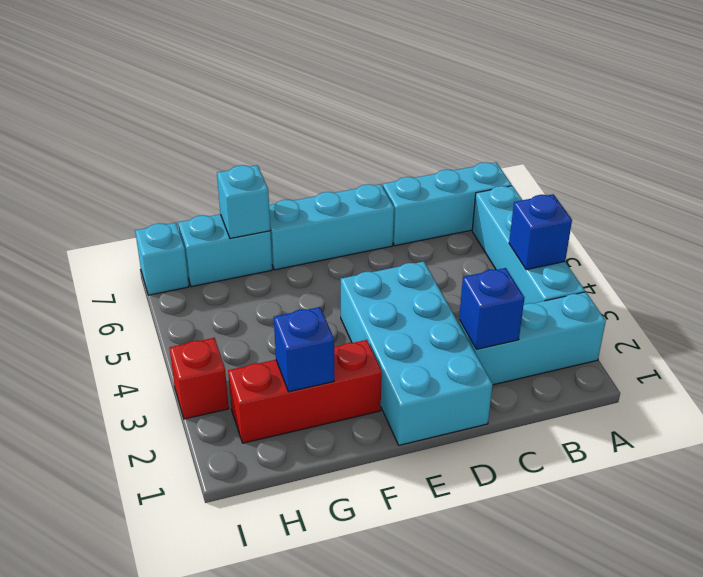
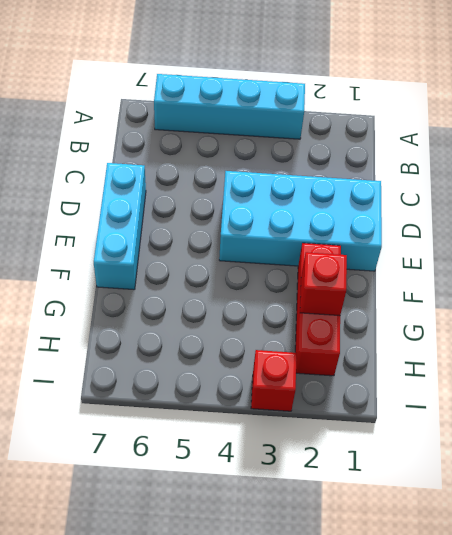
red 1x1 brick [300,252,347,316] -> blue 1x1 brick [274,307,334,392]
none -> cyan 1x3 brick [459,292,606,385]
none -> cyan 1x3 brick [383,162,512,246]
none -> cyan 1x2 brick [178,214,272,287]

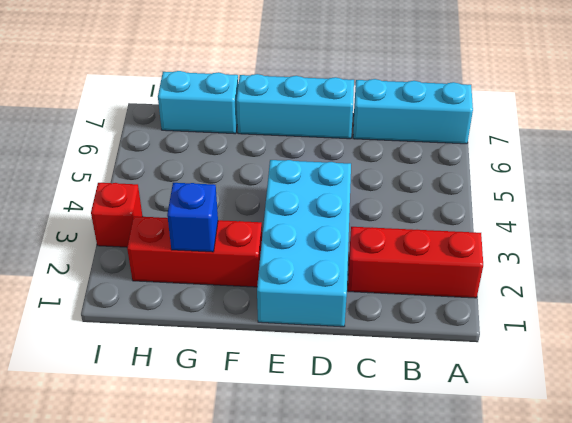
red 1x3 brick [348,227,483,298] -> cyan 1x3 brick [459,292,606,385]
none -> cyan 1x4 brick [472,186,585,305]
none -> cyan 1x1 brick [135,223,189,295]
none -> blue 1x1 brick [509,194,572,270]

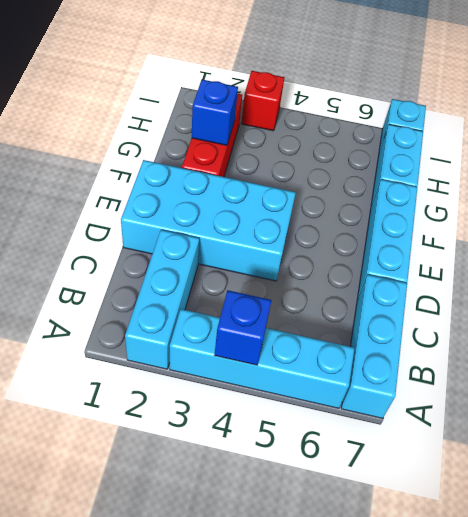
none -> blue 1x1 brick [459,268,524,349]
none -> cyan 1x1 brick [217,165,270,238]

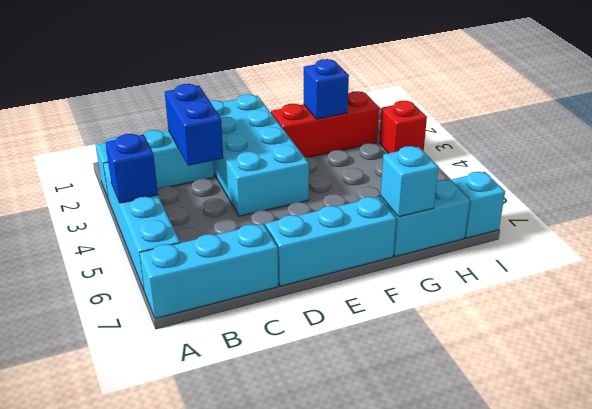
blue 1x2 brick [165,84,223,166] -> blue 1x1 brick [459,268,524,349]

